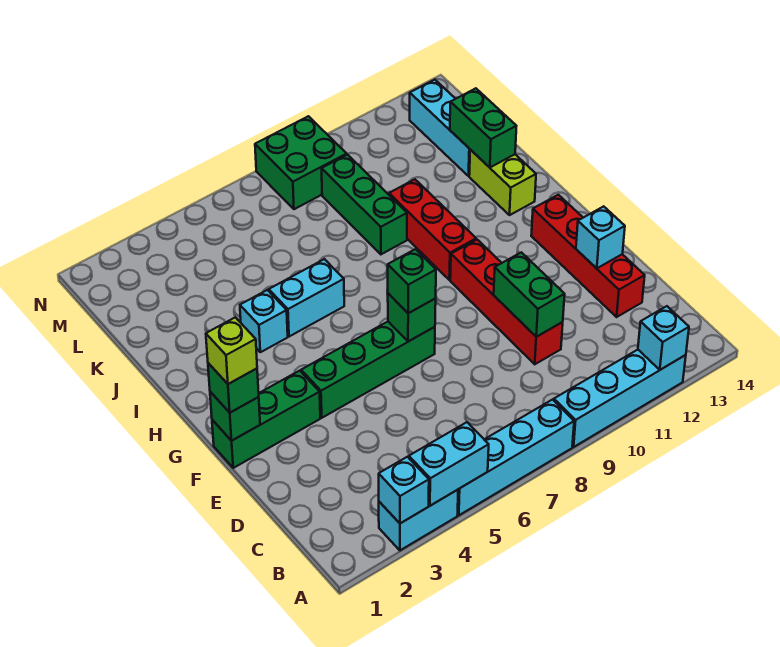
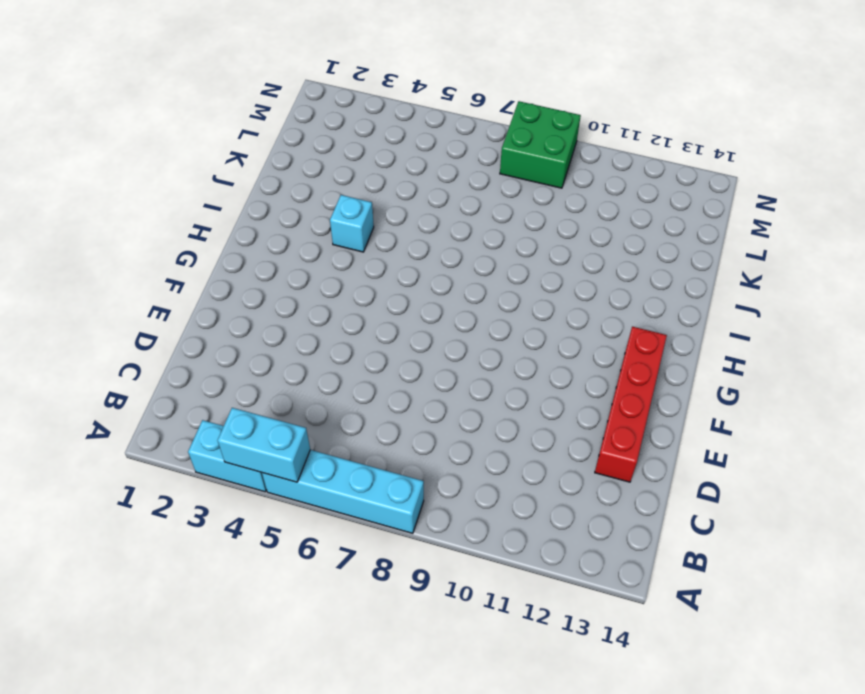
none -> cyan 1x4 brick [554,350,686,447]
none -> red 1x4 brick [450,240,563,364]
none -> green 1x3 brick [212,371,320,468]

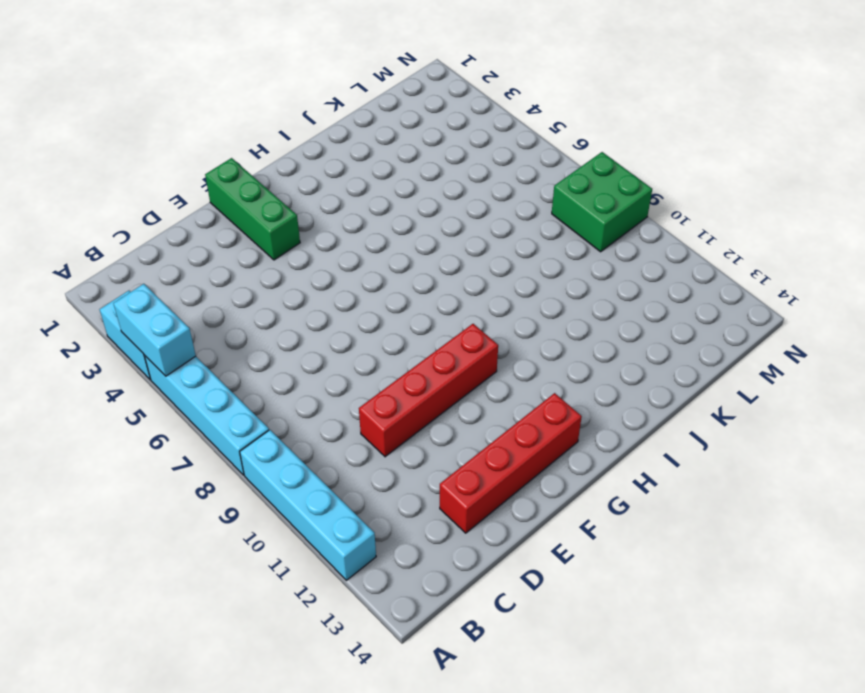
none -> green 1x4 brick [301,322,435,418]
none -> red 1x3 brick [389,179,476,280]
none -> cyan 1x1 brick [240,290,288,352]

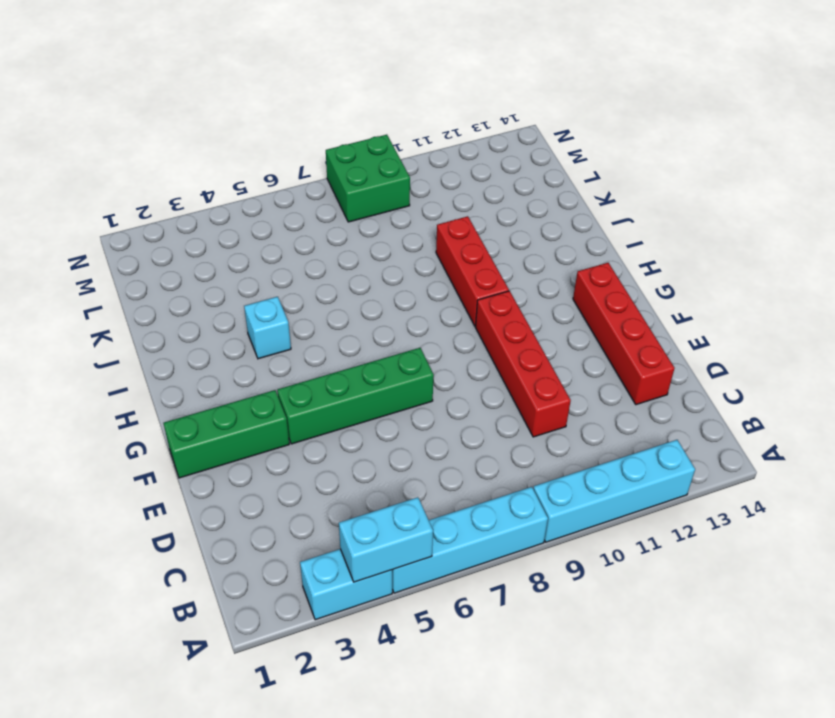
none -> cyan 1x2 brick [269,259,344,337]
none -> lime 1x2 brick [469,150,536,215]
none -> green 1x3 brick [322,155,407,254]

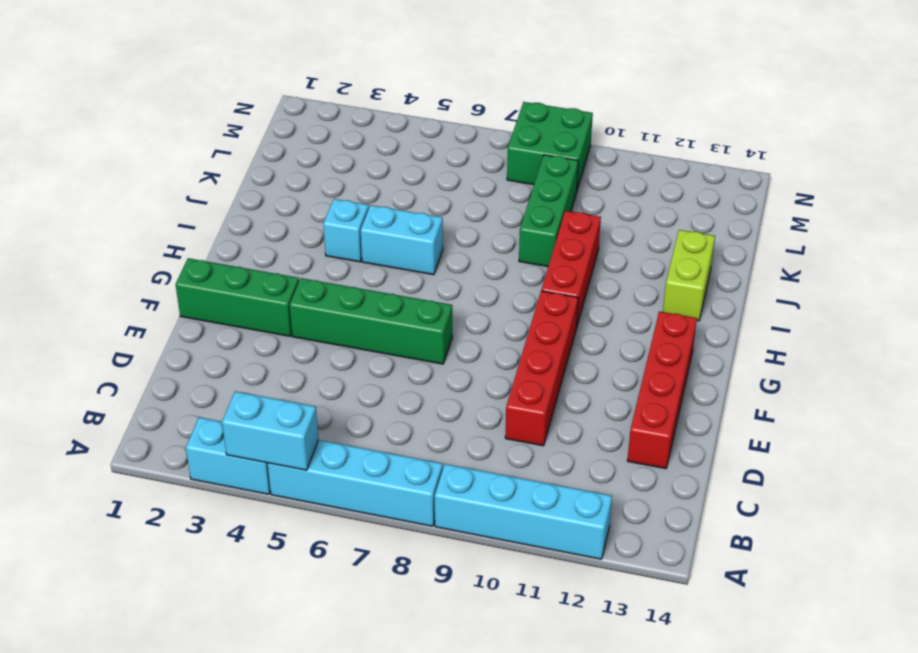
none -> cyan 1x3 brick [410,80,470,176]
none -> cyan 1x1 brick [379,457,429,523]
none -> cyan 1x1 brick [638,306,689,370]

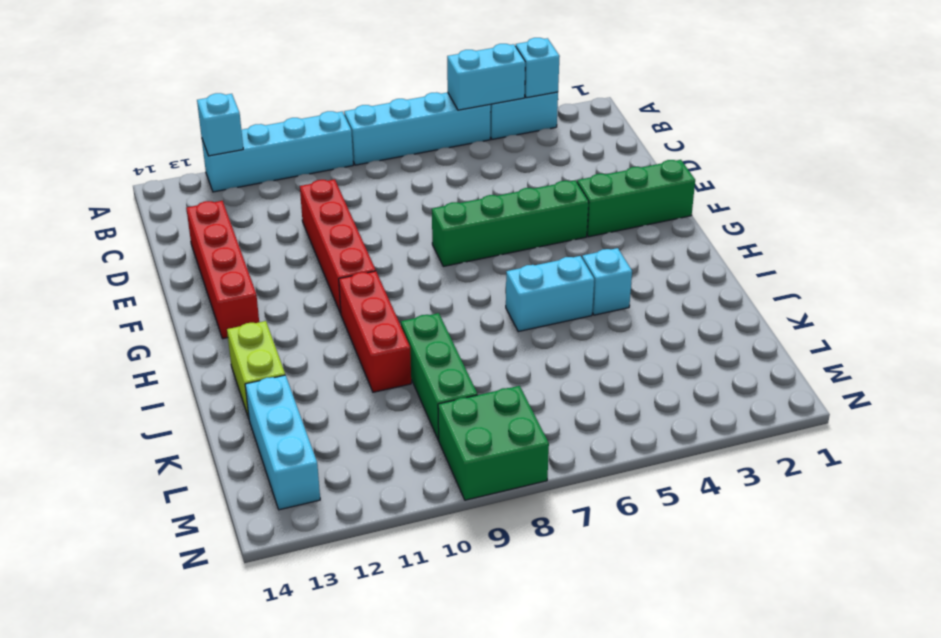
none -> green 1x2 brick [494,252,565,337]
none -> cyan 1x1 brick [576,206,625,268]
none -> green 1x1 brick [210,392,260,441]

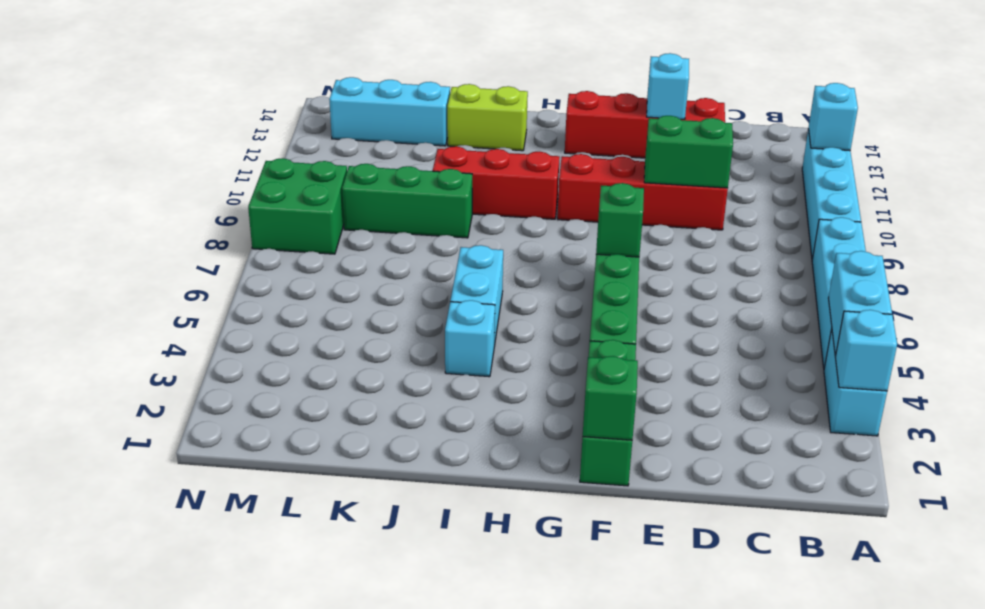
none -> green 1x2 brick [450,88,516,167]
none -> green 1x1 brick [208,363,259,413]
none -> green 1x1 brick [387,249,436,313]

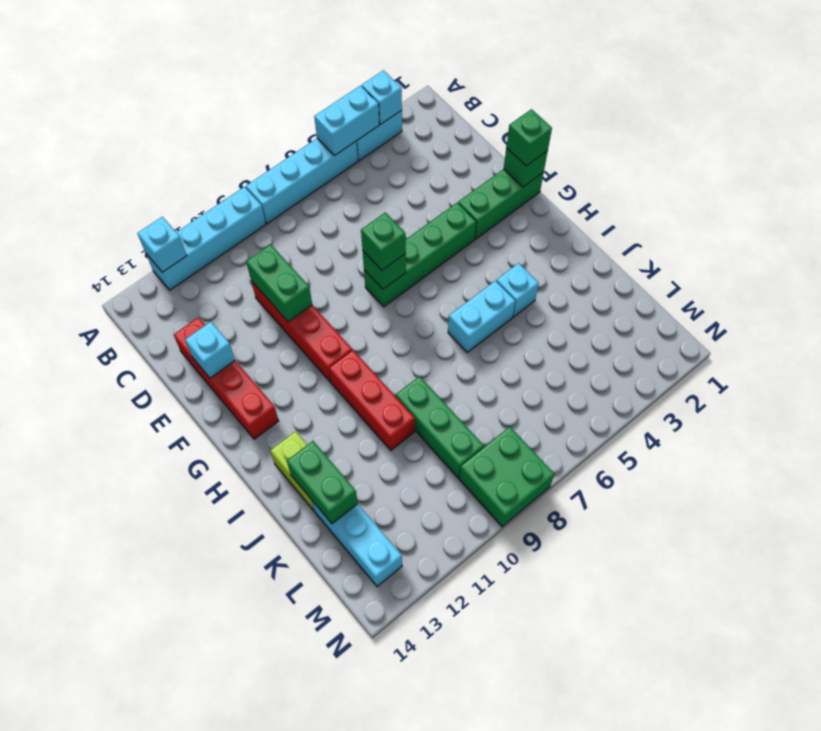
none -> lime 1x1 brick [206,317,257,384]

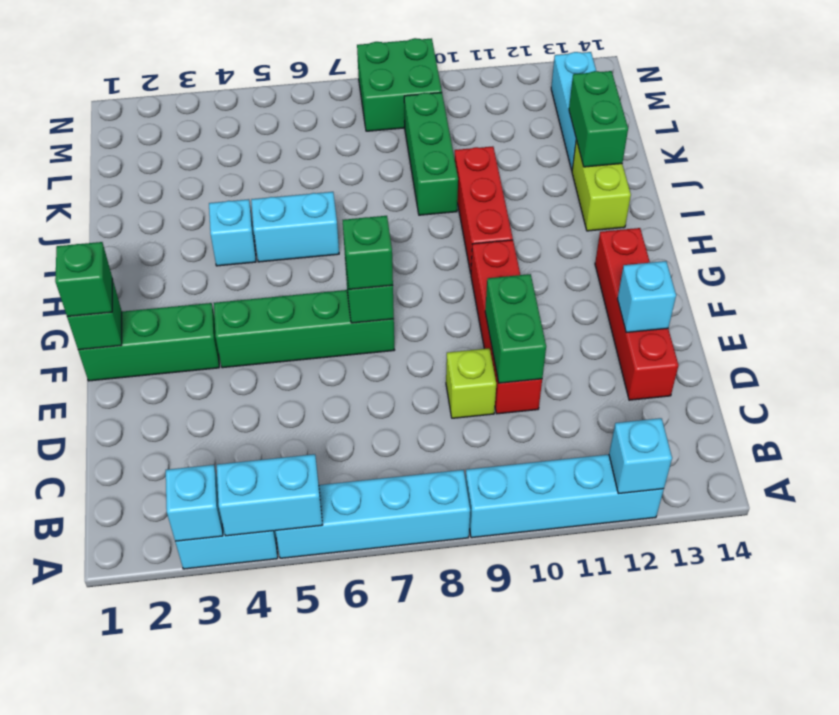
lime 1x1 brick [446,348,496,418] -> lime 1x1 brick moved to [206,317,257,384]

